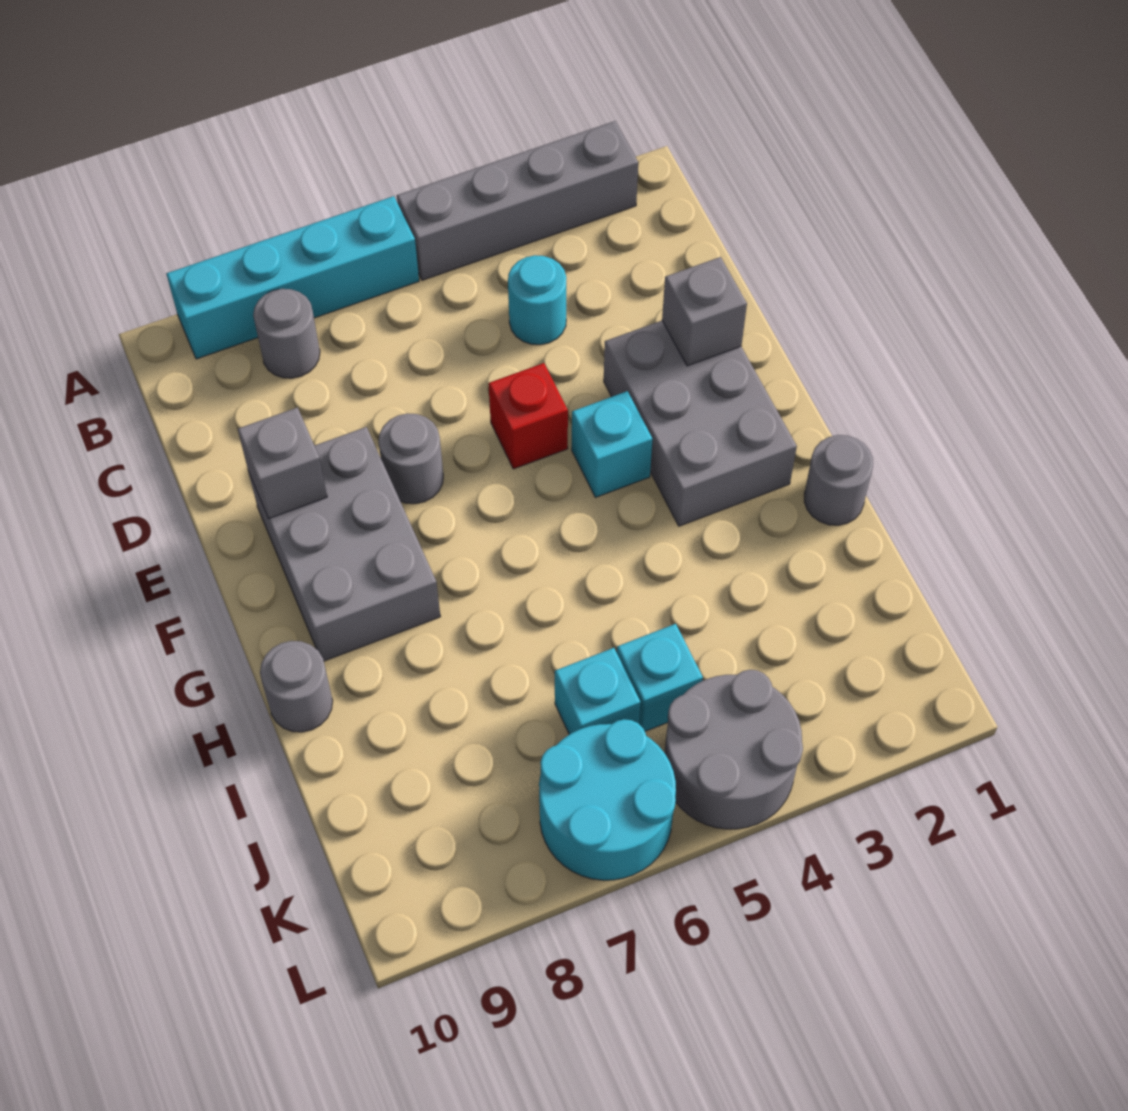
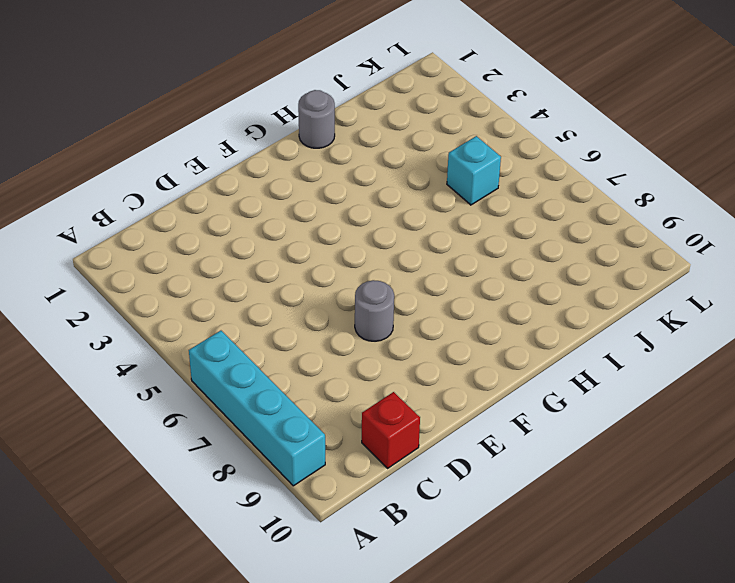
red 1x1 brick [362,392,420,468] -> red 1x1 brick moved to [488,363,568,469]
none -> grey 1x4 brick [397,121,638,280]
none -> grey 1x1 round brick [253,289,320,378]
none -> cyan 1x1 round brick [508,255,566,345]

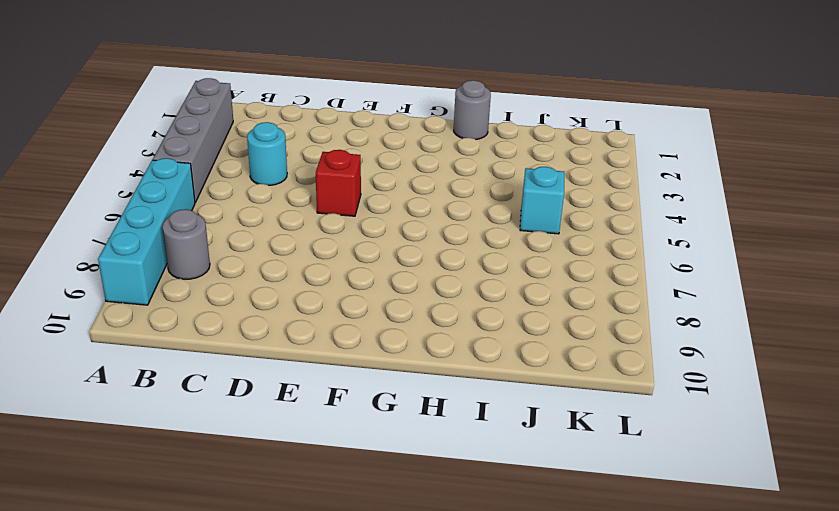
none -> grey 2x3 brick [604,321,797,526]
none -> grey 1x1 round brick [378,413,443,504]
none -> grey 2x3 brick [248,427,440,661]

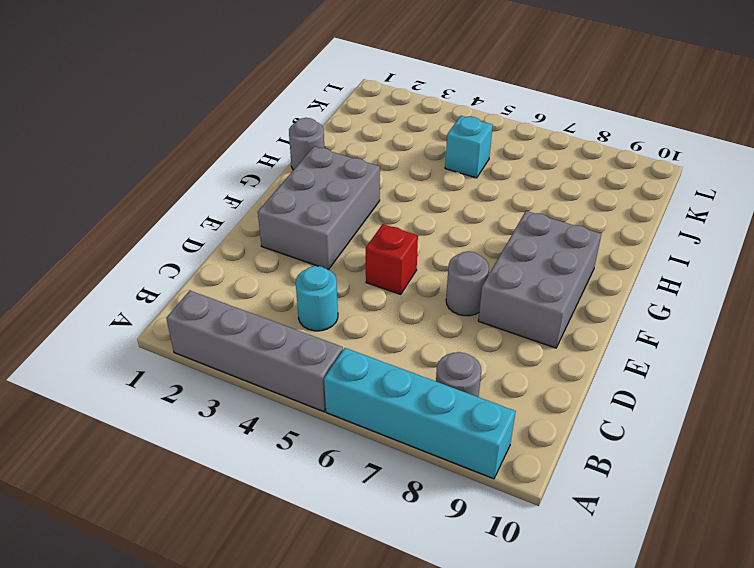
none -> cyan 1x1 brick [572,391,653,497]
none -> grey 1x1 round brick [260,641,333,732]
none -> cyan 1x1 brick [555,648,640,734]

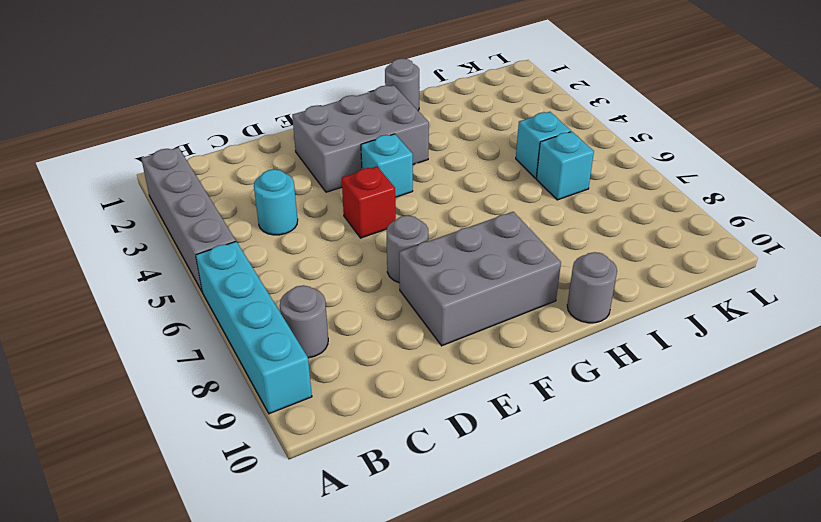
none -> grey 2x2 round brick [665,670,803,829]
none -> cyan 2x2 round brick [539,719,676,880]
none -> grey 1x1 brick [662,257,747,366]

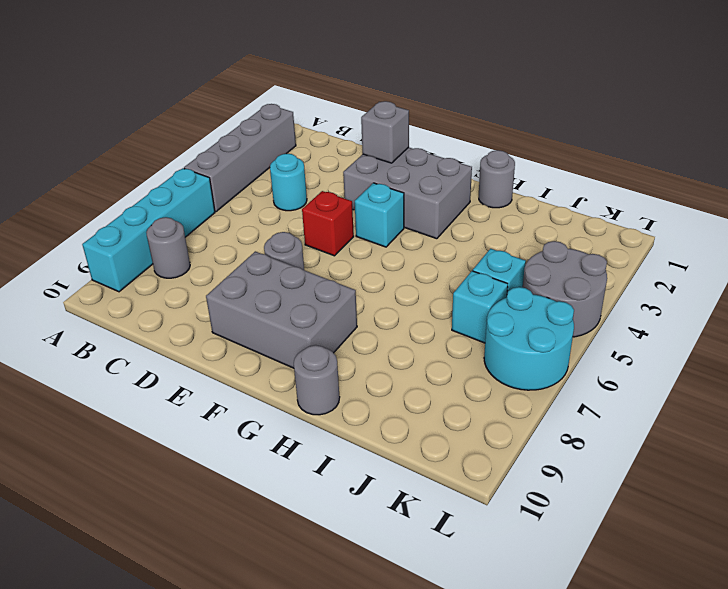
none -> grey 1x1 brick [238,408,327,519]

